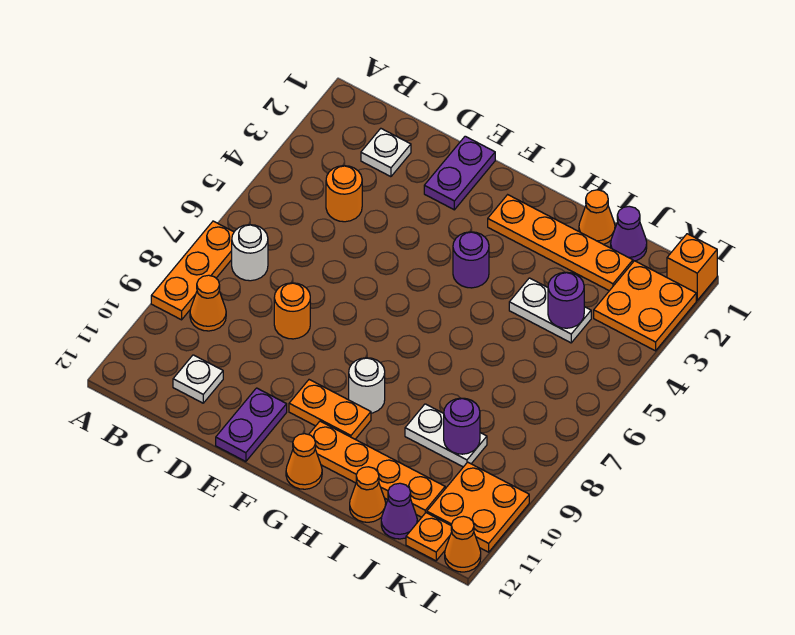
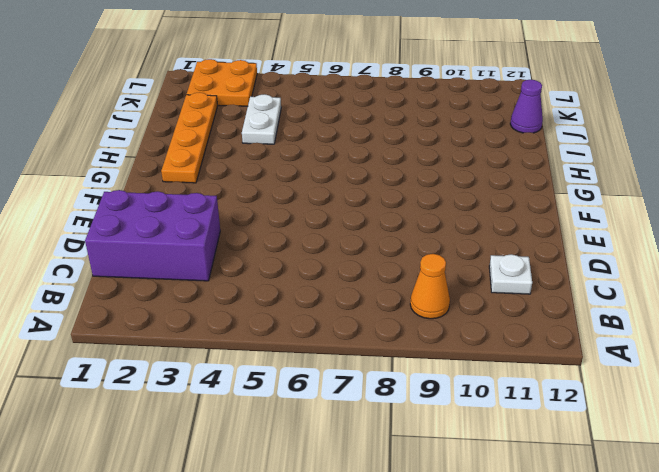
purple 2x3 brick [85,190,220,281] -> white 1x1 plate [361,129,411,177]
none -> orange 1x3 plate [151,221,234,320]
none -> white 1x1 round brick [232,225,268,281]
none -> orange 1x1 round brick [326,166,362,222]

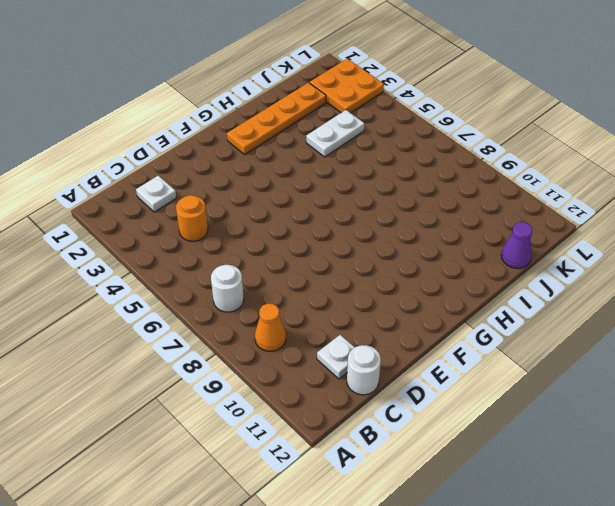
white 1x1 round brick [347,345,381,395] -> white 1x1 round brick moved to [349,358,385,413]
none -> orange 1x3 plate [151,221,234,320]
none -> orange 1x1 round brick [274,283,310,339]
none -> purple 1x2 plate [424,136,495,210]

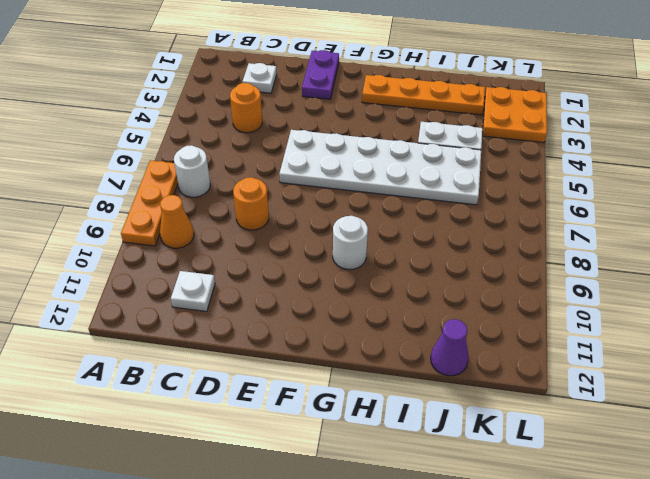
white 2x6 plate [279,130,481,205] -> none
none -> purple 1x2 plate [216,388,287,462]
none -> orange 1x2 plate [289,380,371,439]
none -> purple 1x1 round brick [453,232,489,288]

